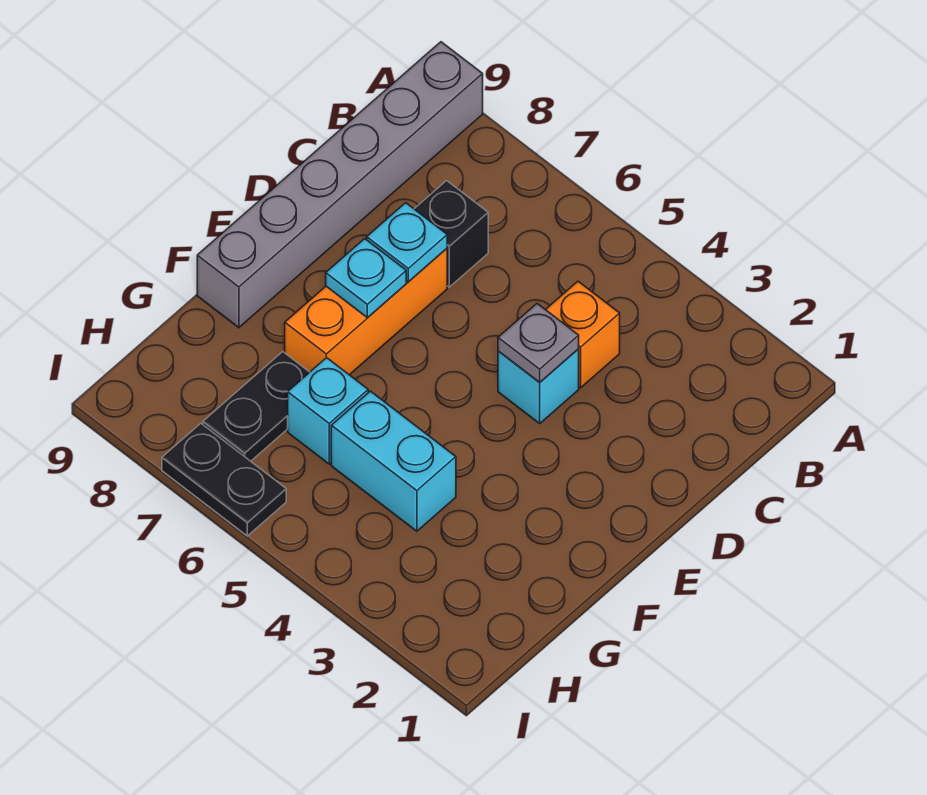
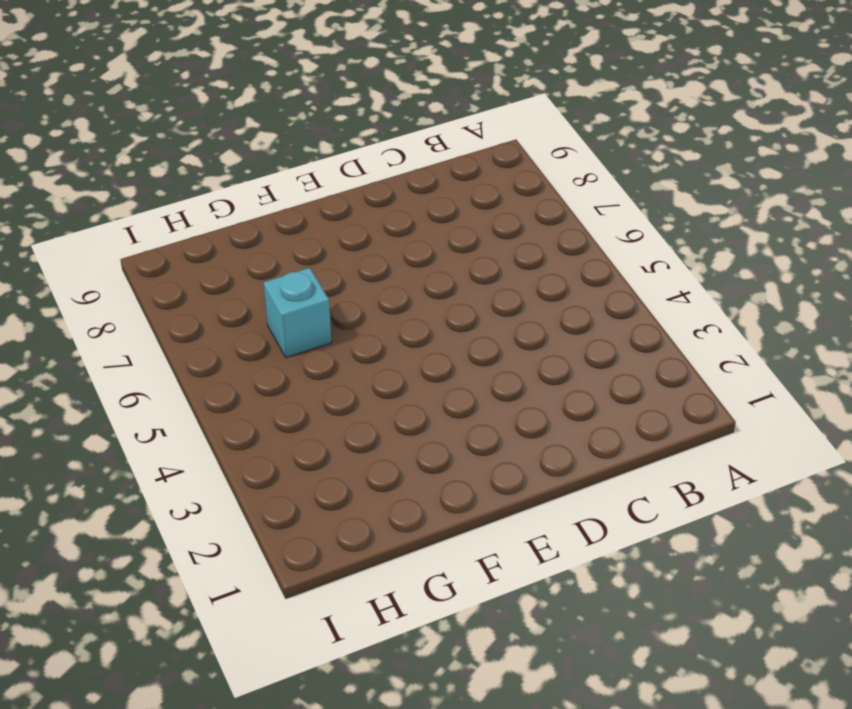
none -> grey 1x6 brick [197,42,483,328]
none -> orange 1x1 brick [546,281,620,388]
none -> black 1x1 brick [415,181,488,287]

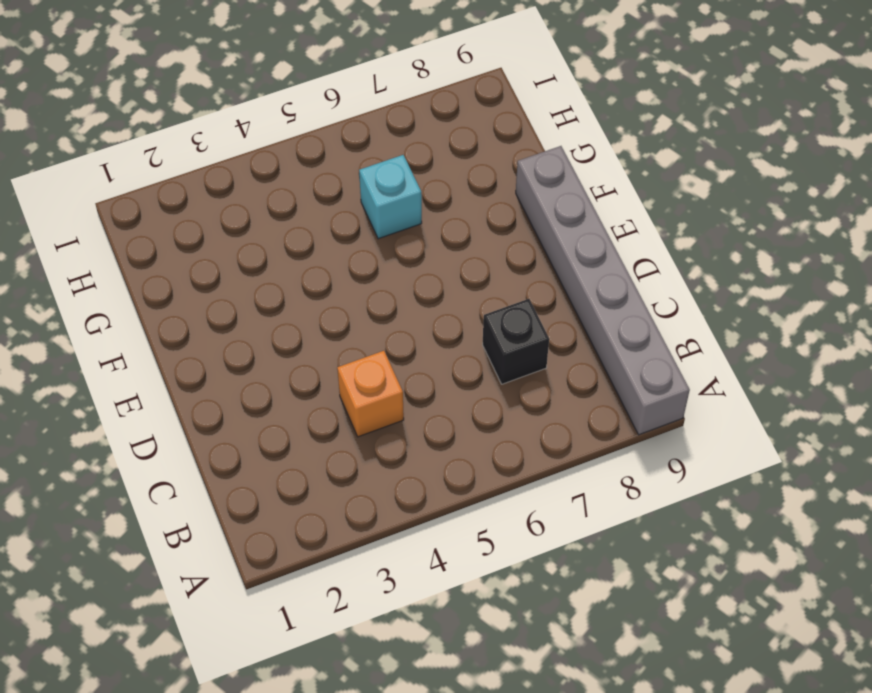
none -> cyan 1x1 brick [498,349,579,423]
none -> orange 1x3 brick [285,249,447,375]
none -> cyan 1x2 brick [331,391,456,531]

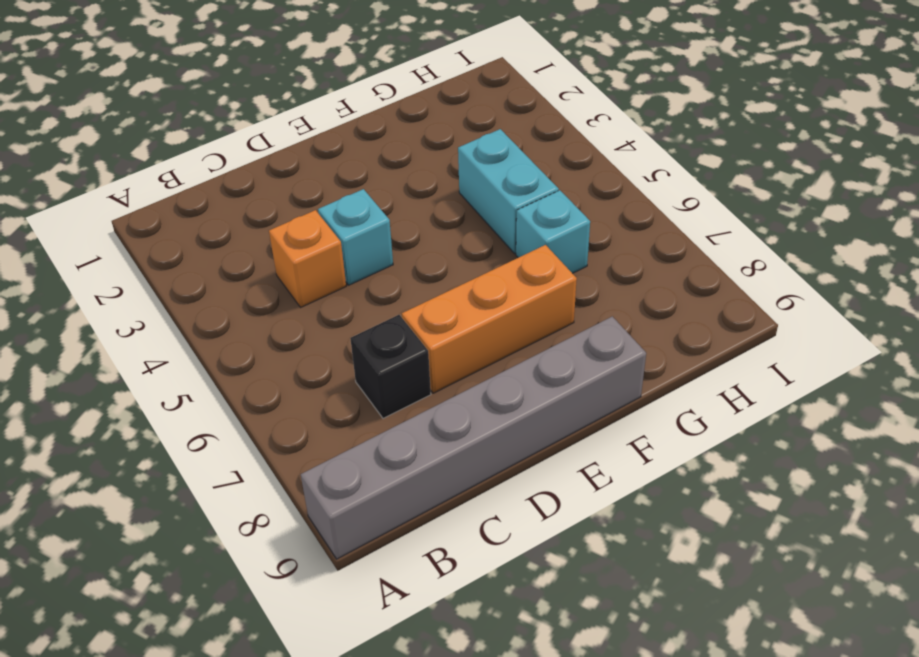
none -> black 1x2 plate [203,352,310,461]
none -> black 1x2 plate [162,424,286,536]
none -> grey 1x1 plate [498,304,579,382]

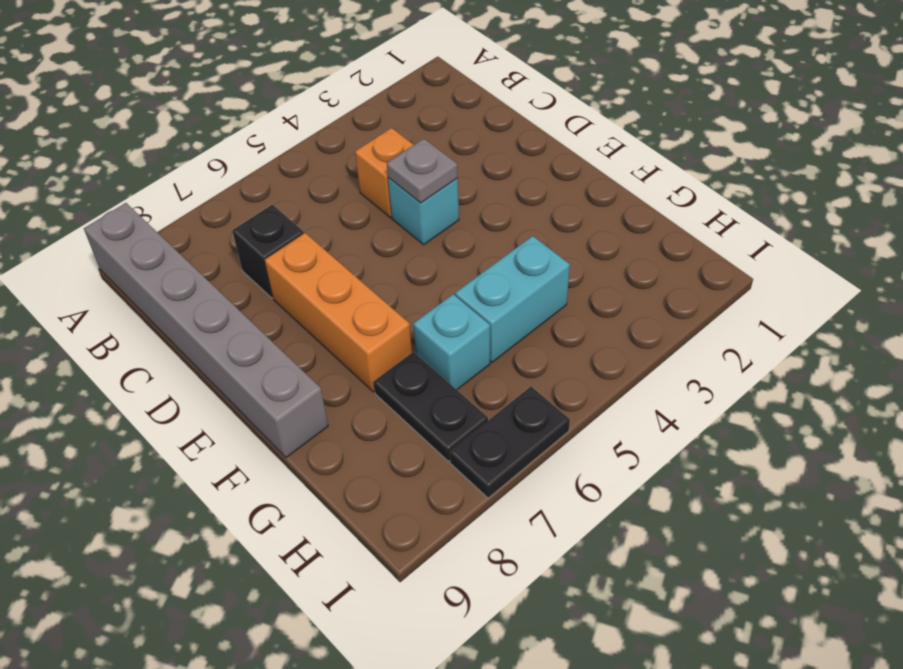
none -> cyan 1x1 plate [367,203,447,282]
none -> cyan 1x1 plate [326,239,406,318]

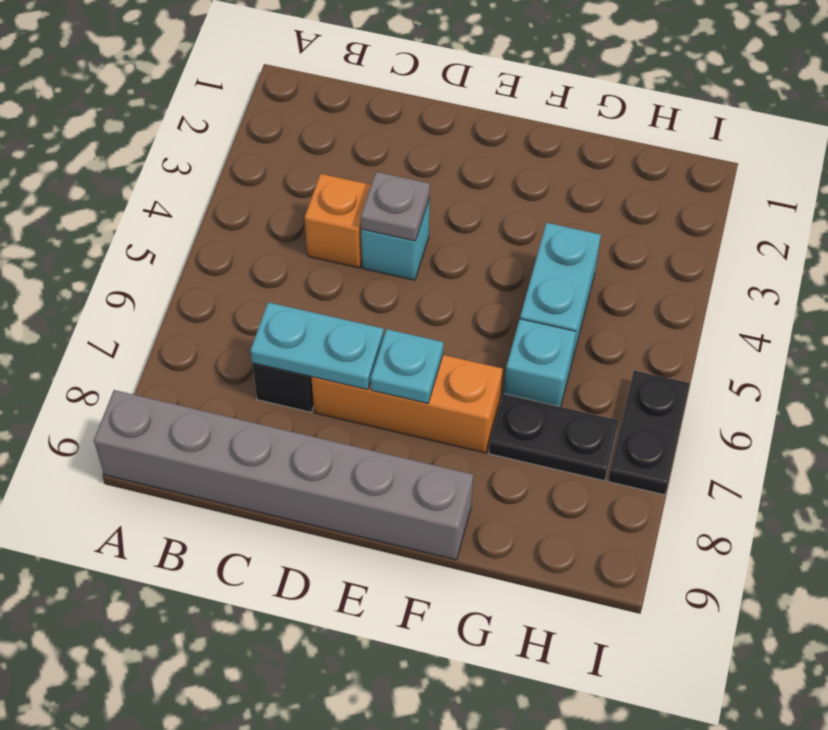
cyan 1x2 plate [251,302,384,390] -> cyan 1x1 plate [367,203,447,282]

